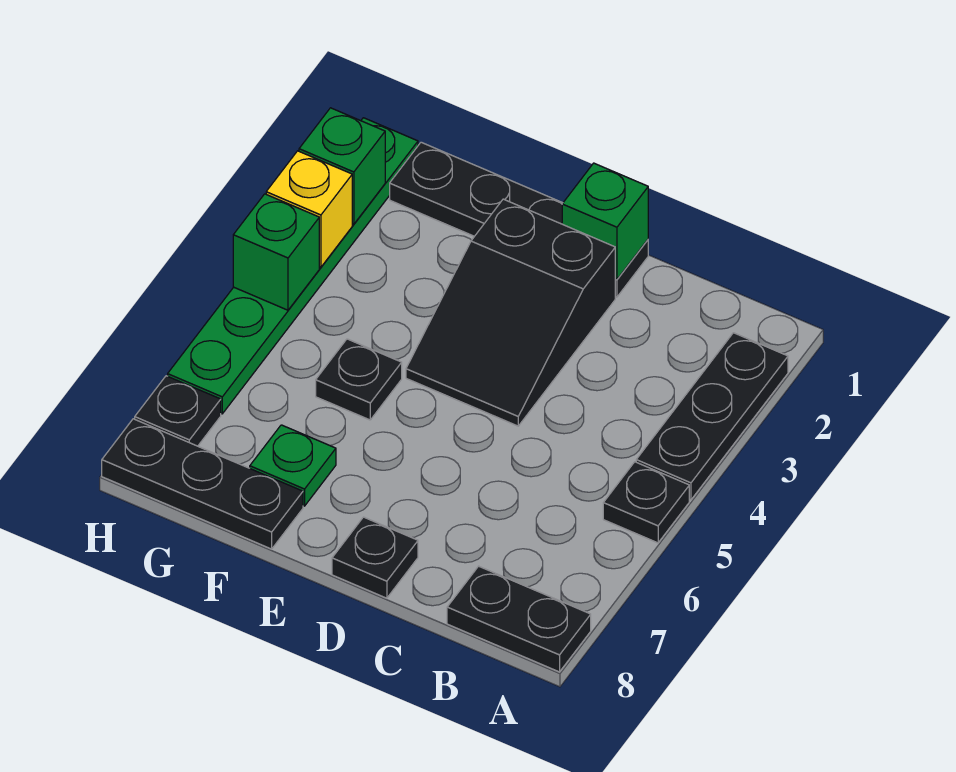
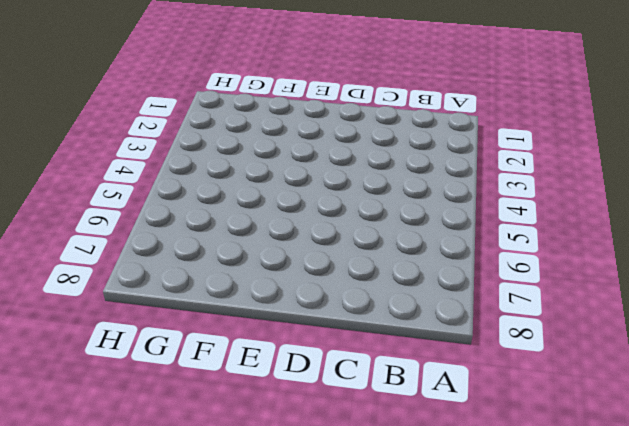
none -> black 1x3 plate [636,333,788,500]
none -> black 1x1 plate [603,462,689,543]
none -> black 1x2 plate [447,566,591,672]

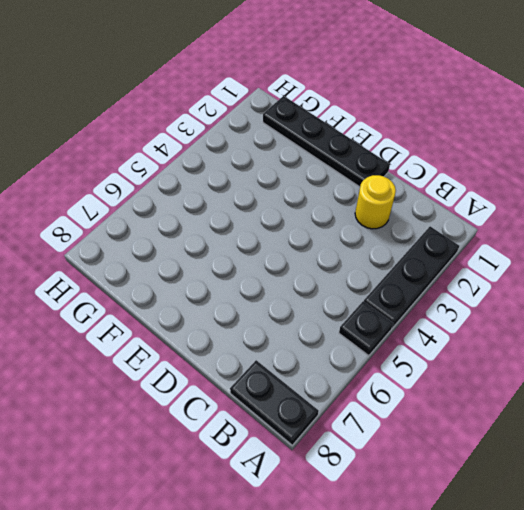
yellow 1x1 round brick [355,175,396,229] -> none
none -> black 2x3 slope [406,199,615,426]
none -> black 1x1 plate [332,517,418,598]
none -> black 1x1 plate [316,339,402,420]

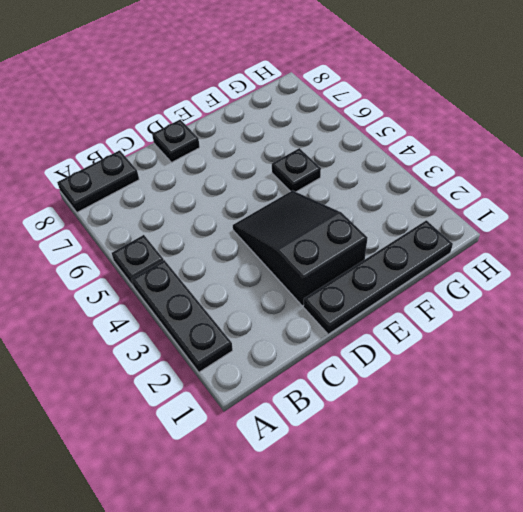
none -> green 1x1 plate [250,425,336,506]
none -> black 1x3 plate [102,419,303,549]
none -> green 1x6 plate [168,118,418,414]

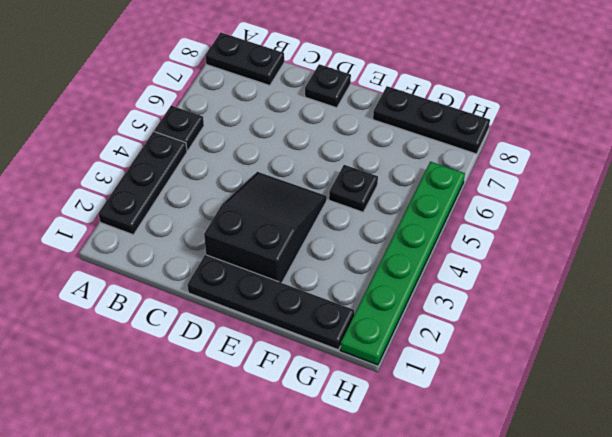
none -> green 1x1 plate [250,425,336,506]
none -> black 1x1 plate [135,376,221,446]
none -> green 1x1 brick [562,163,648,279]

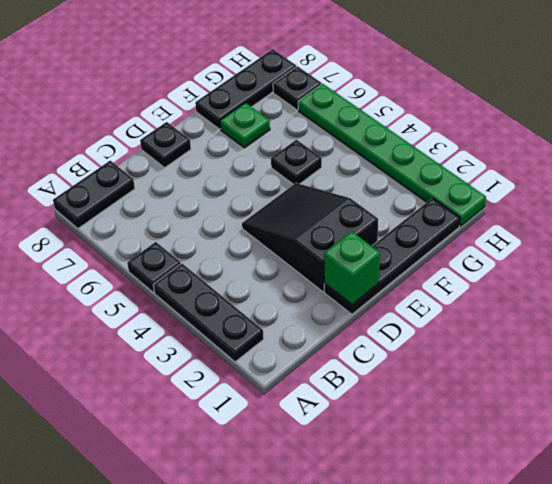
none -> green 1x1 brick [299,108,385,224]
none -> yellow 1x1 brick [266,151,352,267]
none -> green 1x1 brick [233,194,319,310]

